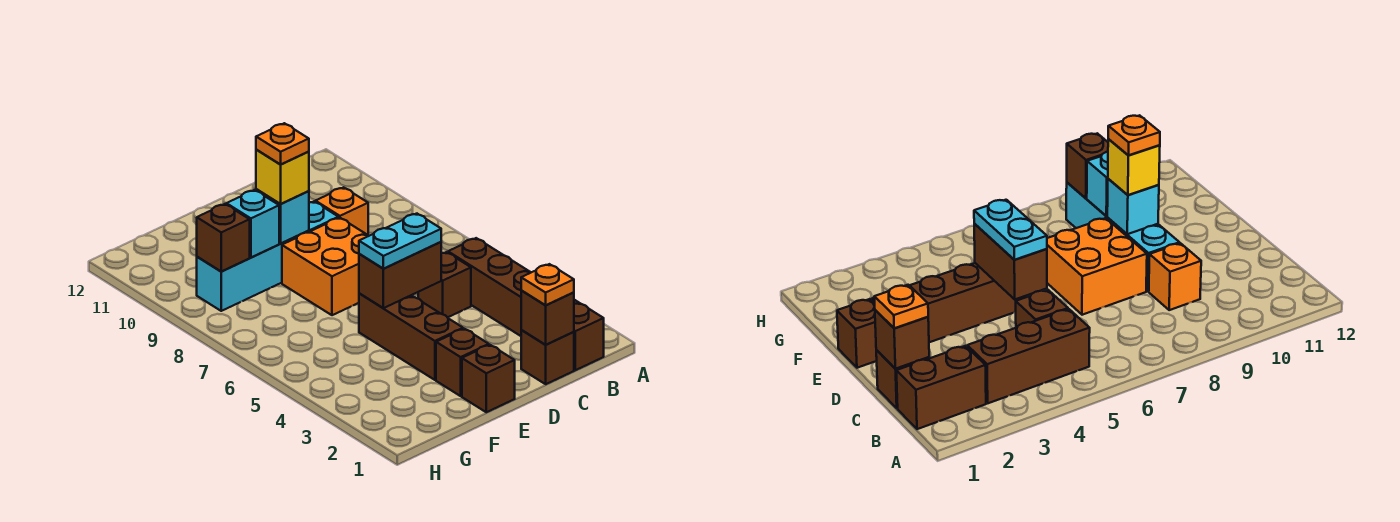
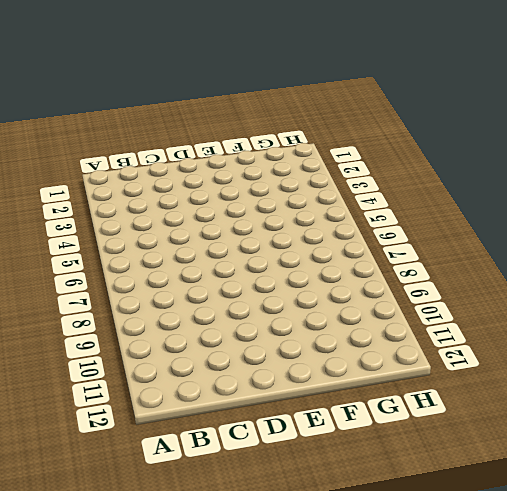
none -> brown 1x2 brick [574,300,604,370]
none -> brown 1x3 brick [448,238,531,336]
none -> brown 1x1 brick [521,330,574,384]

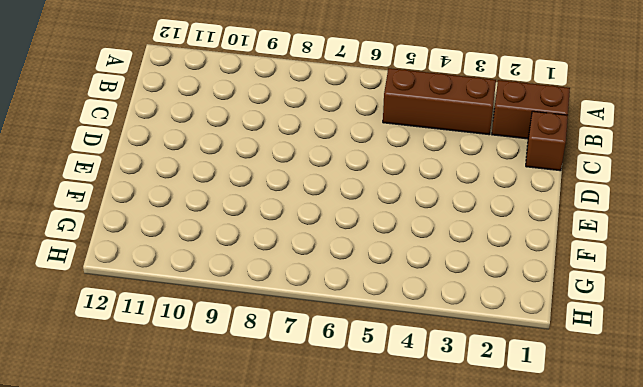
none -> brown 1x1 brick [418,252,471,317]
none -> orange 1x1 brick [315,187,368,235]
none -> orange 2x2 brick [282,218,369,315]

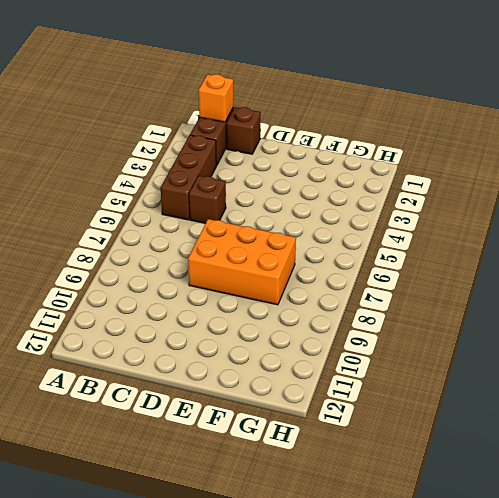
orange 1x1 brick [199,74,233,122] -> orange 1x1 brick moved to [315,187,368,235]
orange 2x3 brick [188,219,296,305] -> orange 2x2 brick [282,218,369,315]
none -> cyan 1x4 brick [197,202,339,311]
none -> brown 1x1 brick [462,345,515,412]
none -> brown 1x1 brick [436,329,489,396]

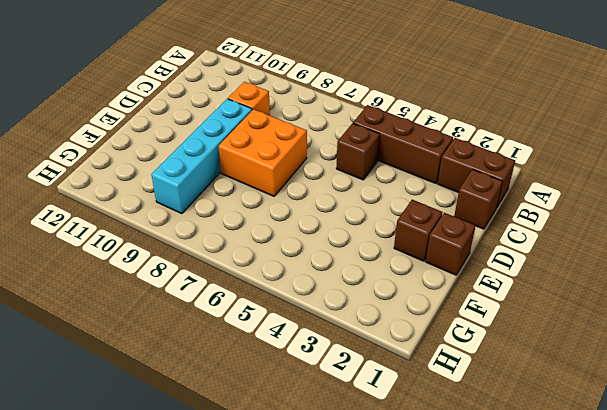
none -> brown 1x3 brick [359,293,463,380]
none -> brown 1x1 brick [521,290,574,345]
none -> brown 1x2 brick [359,242,441,308]

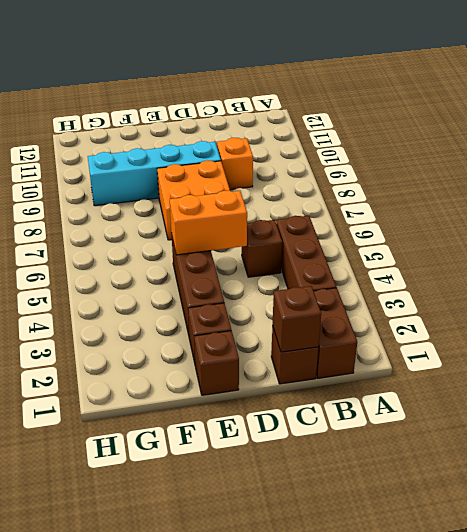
orange 1x2 brick [170,191,247,255] -> brown 1x2 brick [359,242,441,308]
none -> cyan 1x1 brick [256,189,309,243]
none -> cyan 1x1 brick [226,190,279,258]
none -> brown 1x1 brick [197,204,250,272]

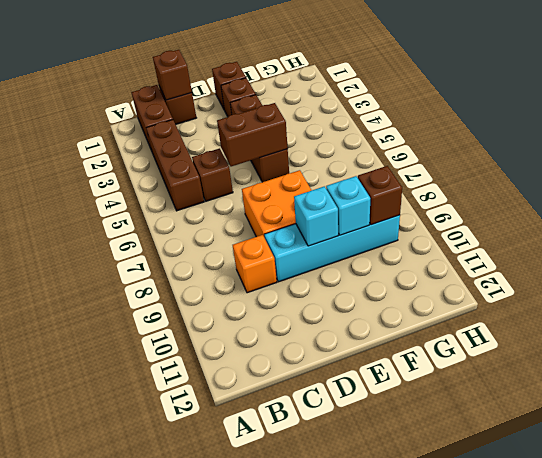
none -> orange 1x1 plate [521,264,574,305]
none -> cyan 1x2 plate [359,214,441,269]
none -> yellow 1x1 brick [256,150,309,204]

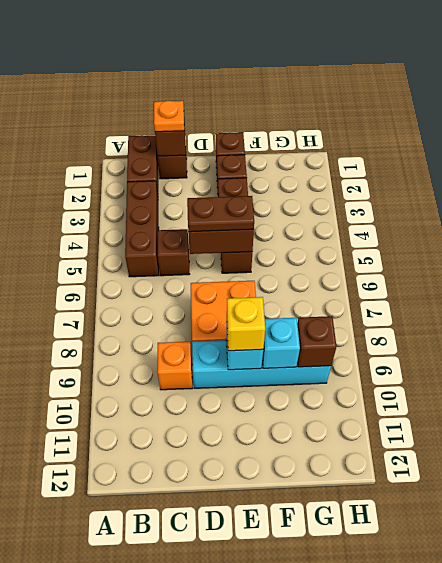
brown 1x2 plate [187,196,254,232] -> cyan 1x2 plate [359,214,441,269]
none -> orange 1x1 plate [256,123,309,165]

